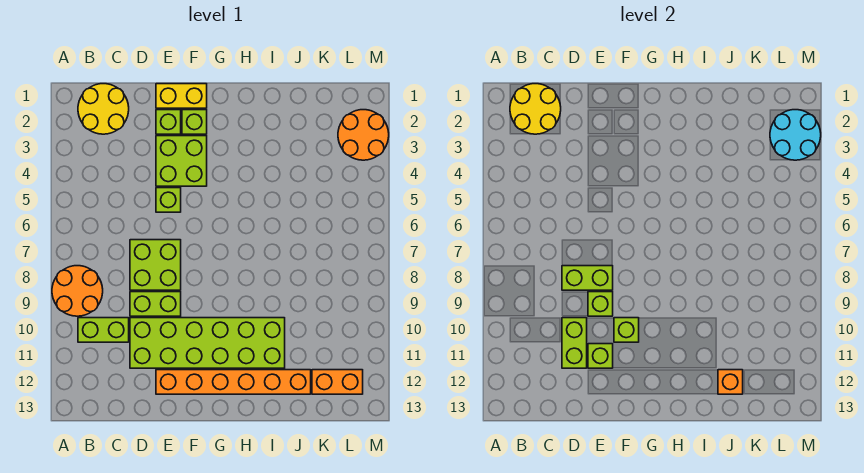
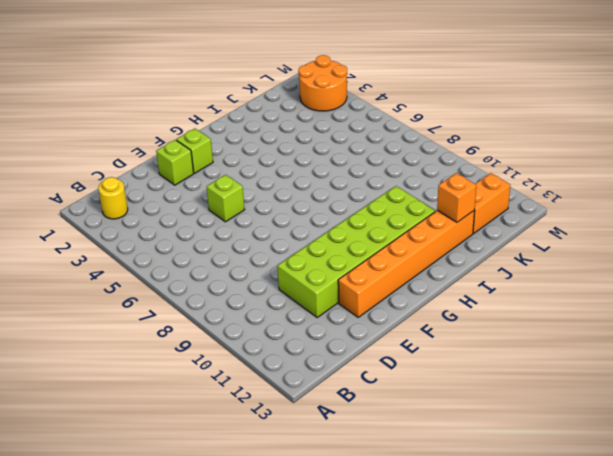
yellow 1x1 round brick [98,177,128,219] -> yellow 2x2 round brick [78,84,129,134]
none -> orange 2x2 round brick [52,266,103,316]
none -> lime 1x2 brick [78,318,129,342]
none -> lime 2x2 brick [130,240,181,290]

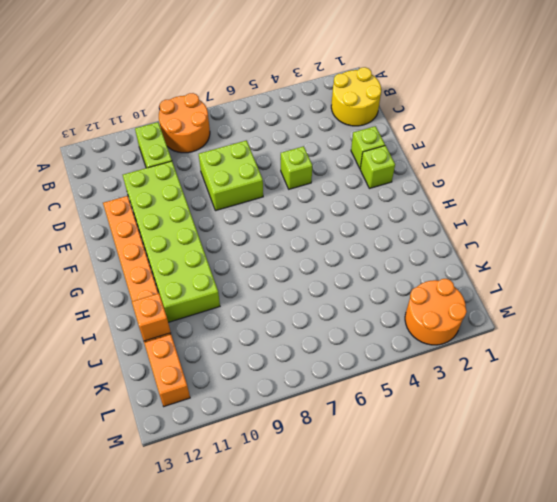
none -> lime 1x2 brick [130,292,181,316]
none -> yellow 1x2 brick [156,84,207,108]
none -> lime 2x2 brick [156,136,207,186]

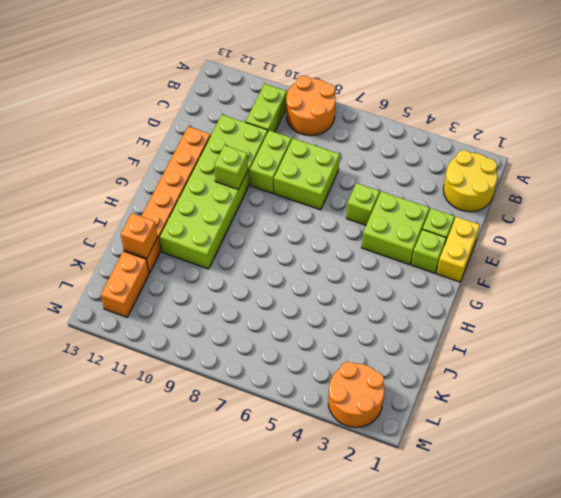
none -> yellow 2x2 round brick [510,84,561,134]
none -> lime 1x2 brick [562,266,613,290]
none -> lime 1x2 brick [562,318,587,368]

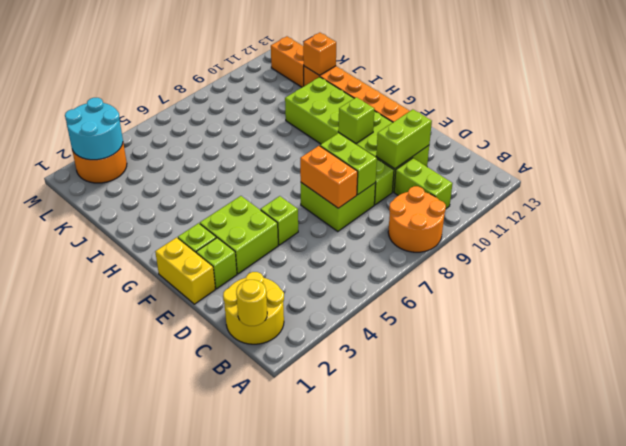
yellow 1x1 round brick [236,280,267,326] -> yellow 2x2 round brick [510,84,561,134]
orange 1x2 brick [300,146,358,208] -> none
none -> lime 1x1 brick [588,292,613,316]
none -> lime 1x1 brick [588,344,613,368]

